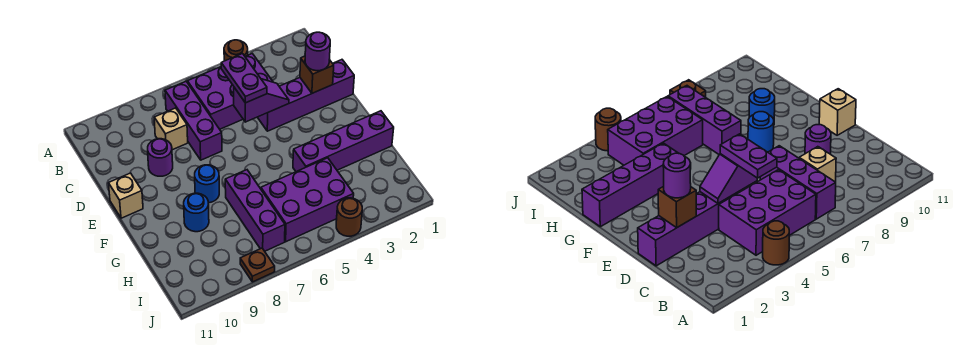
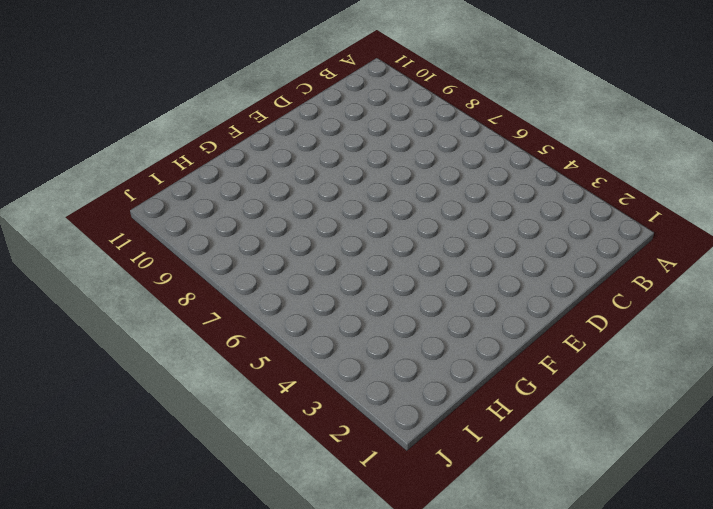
none -> brown 1x1 round brick [224,40,248,61]
none -> purple 2x3 brick [187,54,273,129]
none -> purple 1x3 brick [165,82,222,160]

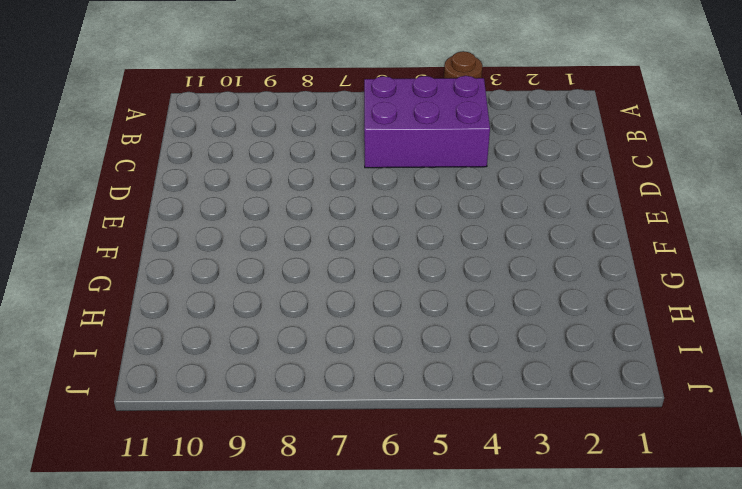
none -> purple 1x3 brick [165,82,222,160]
none -> tan 1x1 brick [154,108,188,150]
none -> purple 1x4 brick [258,60,354,131]

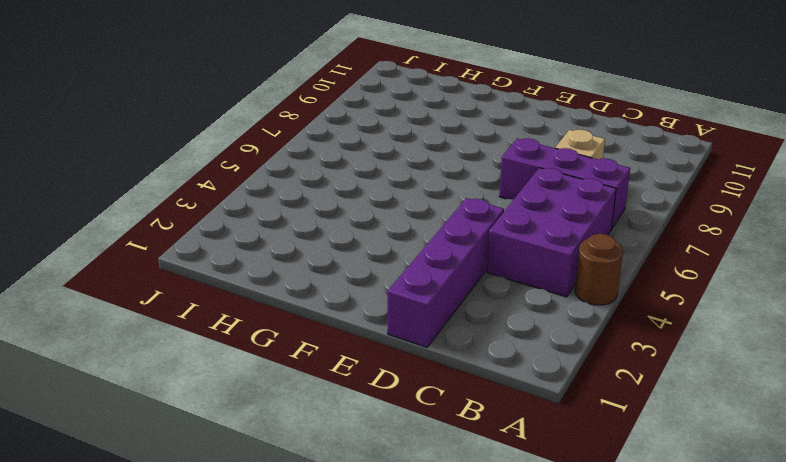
none -> purple 1x1 round brick [148,139,173,176]
none -> tan 1x1 brick [108,173,143,218]
none -> blue 1x1 round brick [195,165,219,203]

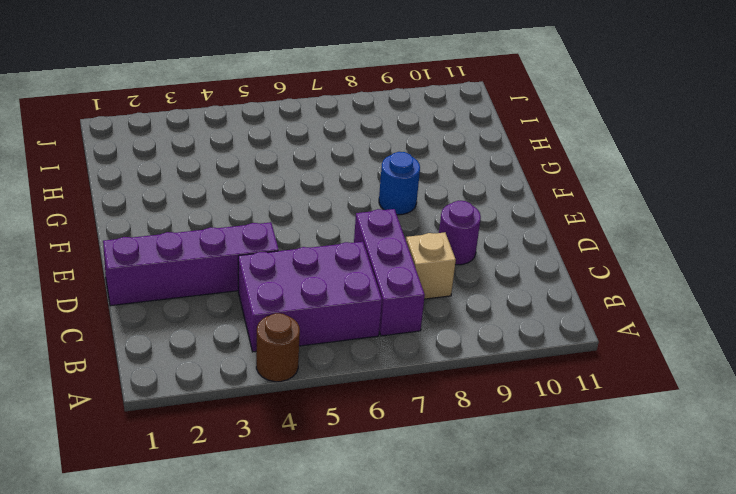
none -> tan 1x1 brick [108,173,143,218]
none -> purple 1x4 brick [293,111,394,172]
none -> purple 1x3 brick [225,170,285,251]

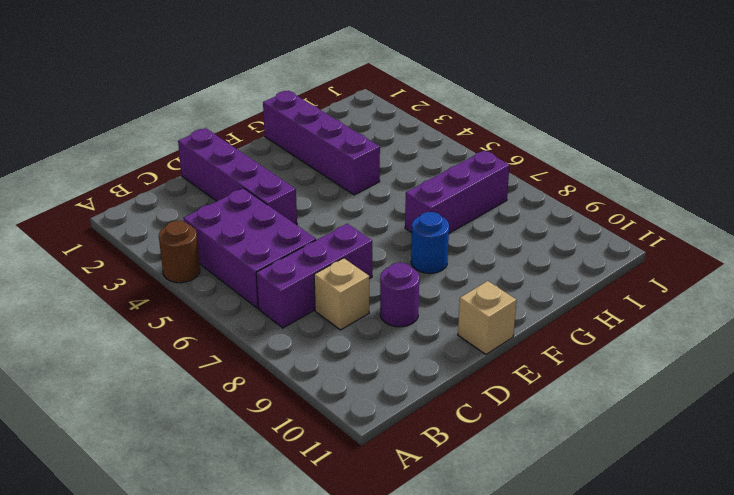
none -> blue 1x1 round brick [184,193,209,232]
none -> purple 2x3 brick [261,158,354,242]
none -> brown 1x1 round brick [336,198,362,236]

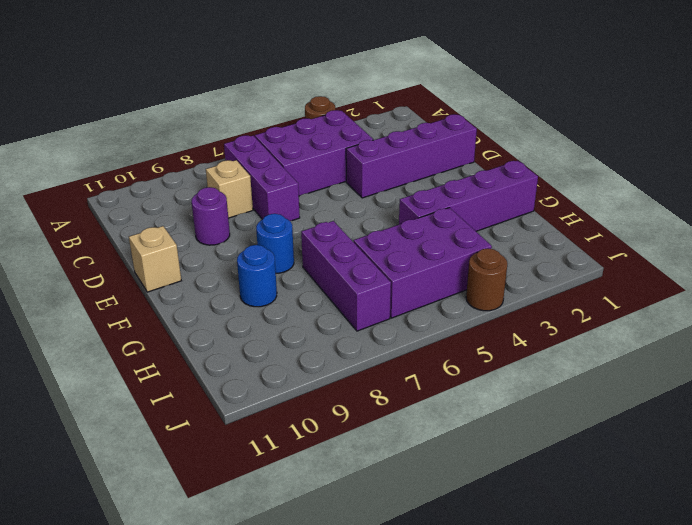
none -> brown 1x1 plate [240,248,275,282]
none -> brown 1x1 brick [300,56,334,93]
none -> purple 1x2 slope [234,79,289,122]

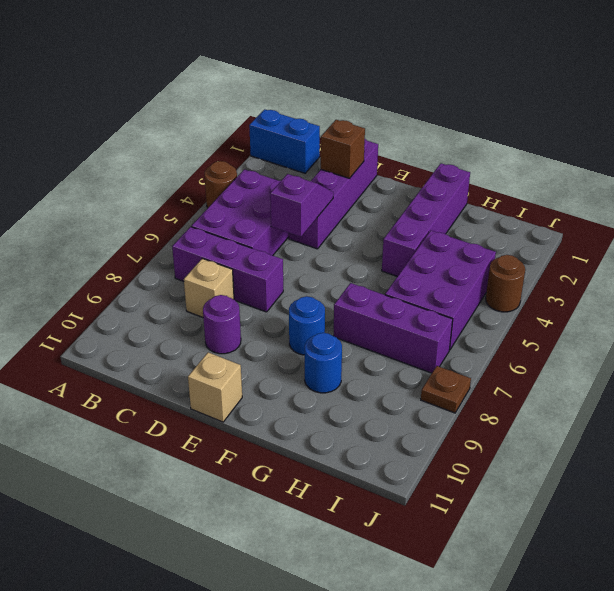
blue 1x2 brick [249,109,320,173] -> none
none -> purple 1x2 plate [221,54,267,103]
none -> purple 1x1 round brick [305,32,330,71]

